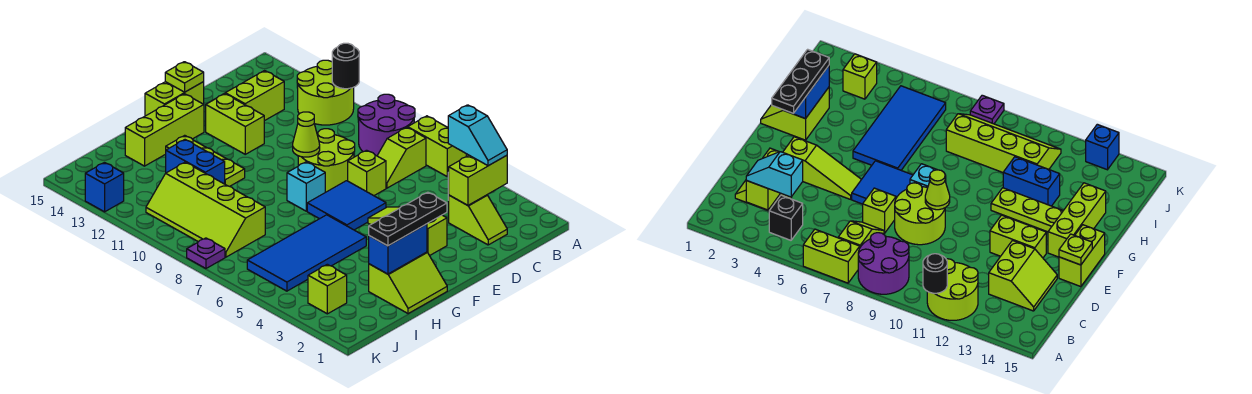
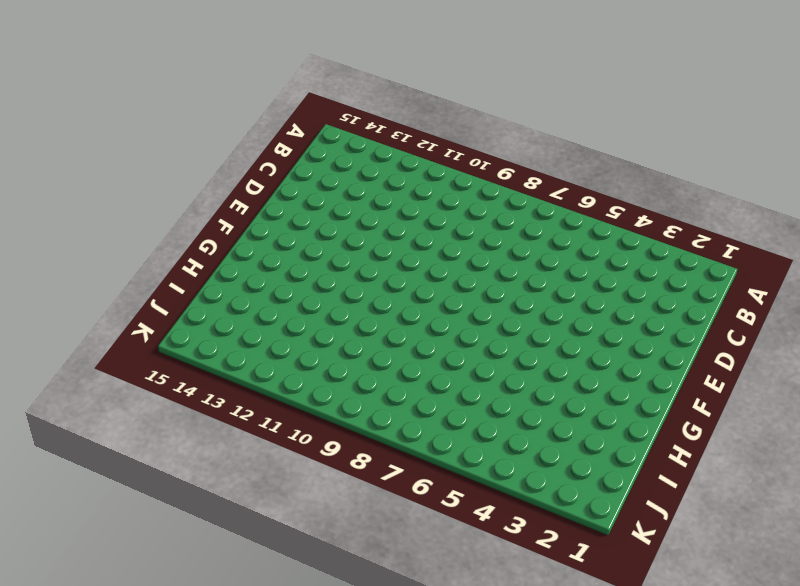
none -> lime 1x2 brick [408,116,466,177]
none -> purple 2x2 round brick [358,94,415,156]
none -> lime 2x2 round brick [297,60,354,125]
none -> black 1x1 brick [769,195,803,240]

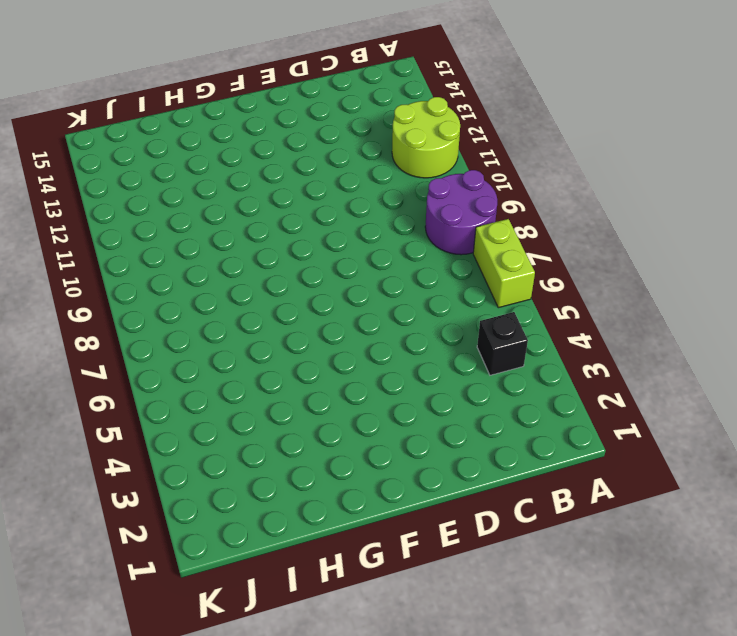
none -> lime 1x2 slope [377,127,426,188]
none -> lime 1x2 slope [449,195,507,245]
none -> lime 2x2 slope [222,71,284,121]
none -> lime 1x1 brick [348,150,386,196]

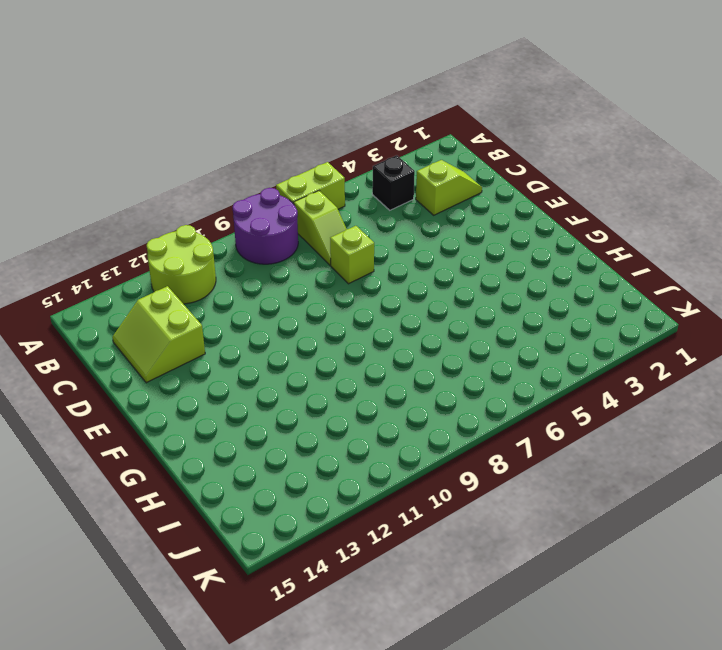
none -> lime 2x2 round brick [298,129,355,192]
none -> lime 1x3 slope [368,207,447,256]
none -> blue 2x2 tile [307,181,386,230]
none -> lime 1x2 brick [206,94,264,154]

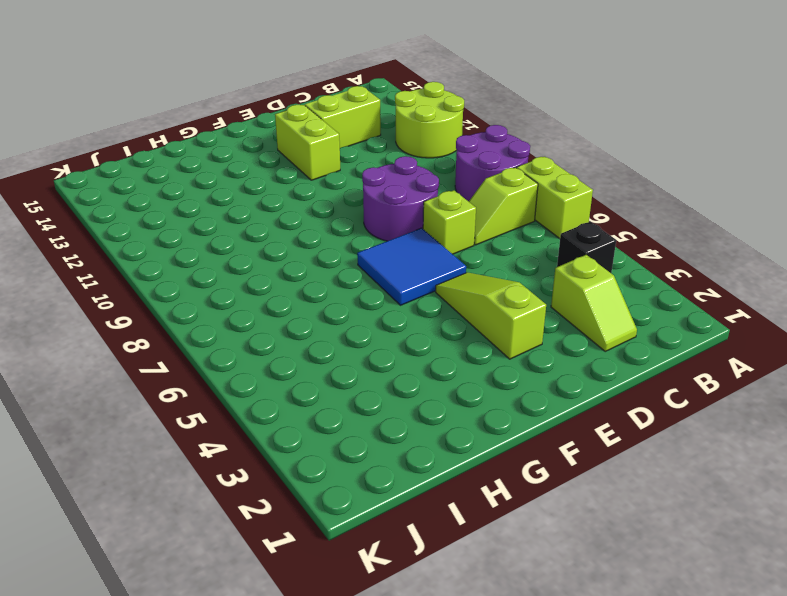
purple 2x2 round brick [362,156,439,241] -> lime 2x2 round brick [298,129,355,192]
none -> lime 1x2 brick [145,82,204,116]
none -> cyan 1x1 brick [287,162,325,211]
none -> lime 1x3 brick [125,94,204,166]
none -> lime 2x2 slope [369,252,447,314]

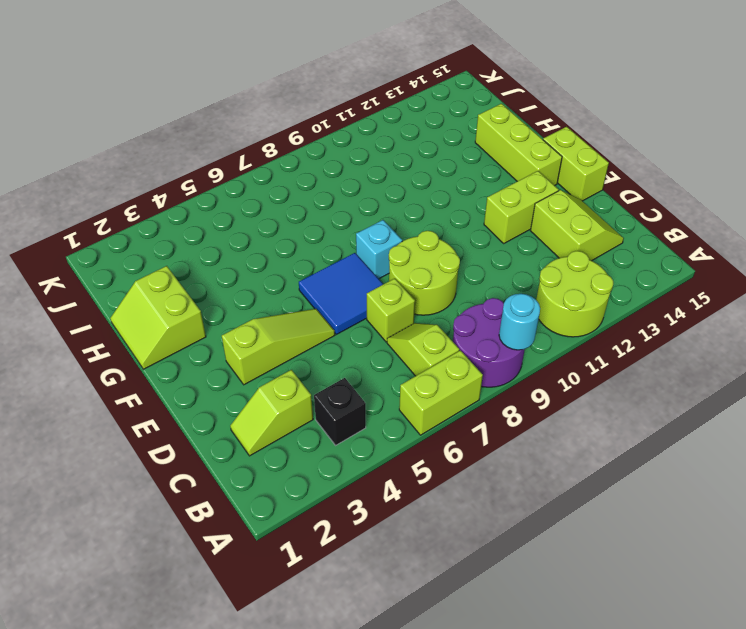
cyan 1x1 round brick [499,294,540,350] -> none
none -> blue 2x4 tile [247,215,366,291]
none -> lime 1x3 plate [166,135,245,186]
none -> blue 1x2 brick [166,140,225,184]
none -> lime 2x4 slope [146,162,265,257]

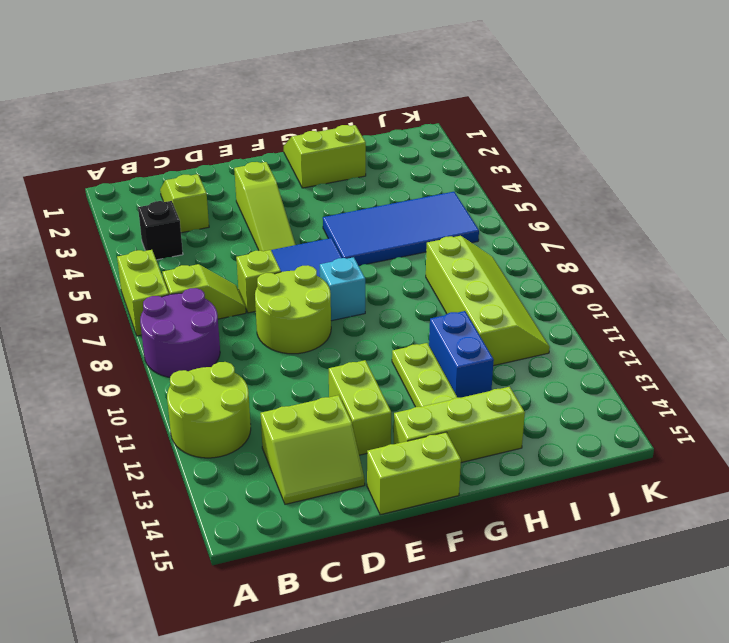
none -> lime 1x1 brick [308,264,347,314]
none -> purple 1x1 plate [187,238,225,268]
none -> blue 1x1 brick [85,162,124,212]
none -> black 1x1 round brick [332,43,359,89]

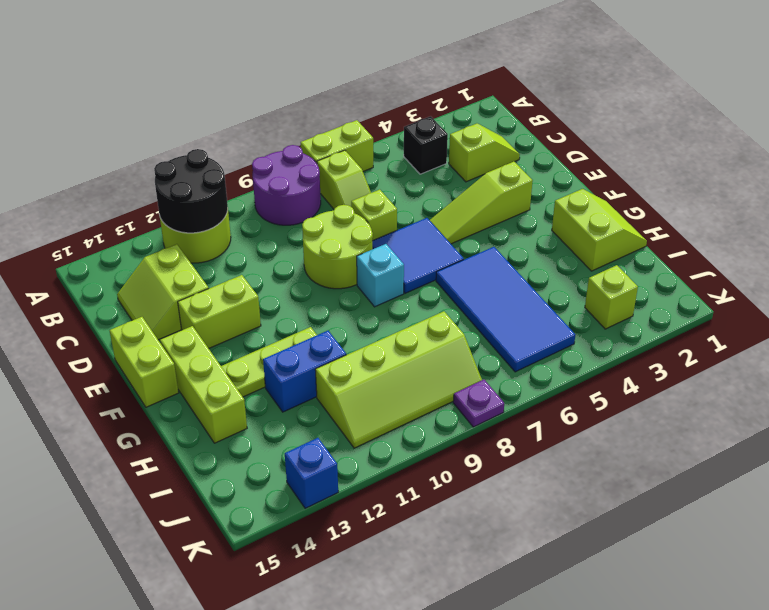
black 2x2 round brick [154,149,228,233] -> black 1x1 round brick [332,43,359,89]
none -> lime 1x2 brick [449,155,507,205]
none -> lime 1x1 cone [293,112,320,157]
none -> lime 1x1 plate [165,62,204,92]
none -> blue 1x2 brick [369,224,427,274]

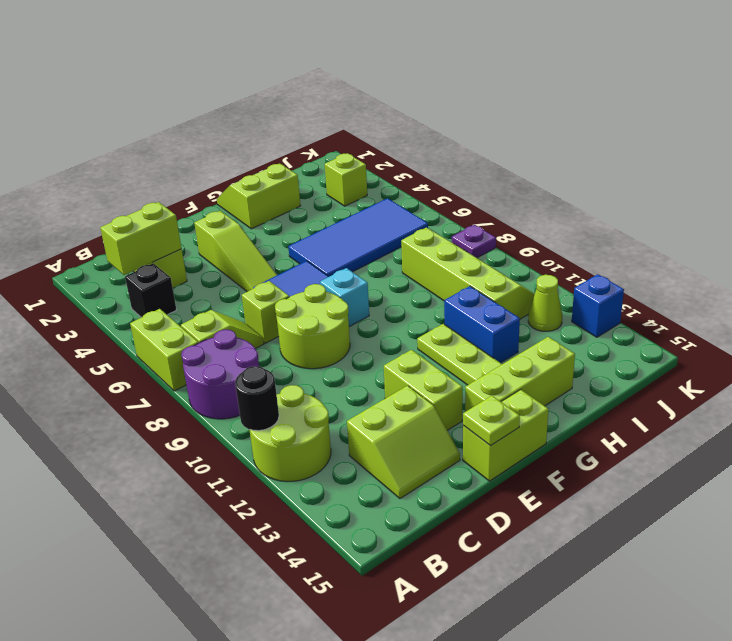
lime 1x1 cone [528,275,562,331] -> lime 1x1 cone moved to [293,112,320,157]
none -> blue 1x2 brick [369,224,427,274]
none -> cyan 1x2 slope [448,105,507,166]
none -> black 1x3 plate [369,192,447,246]

